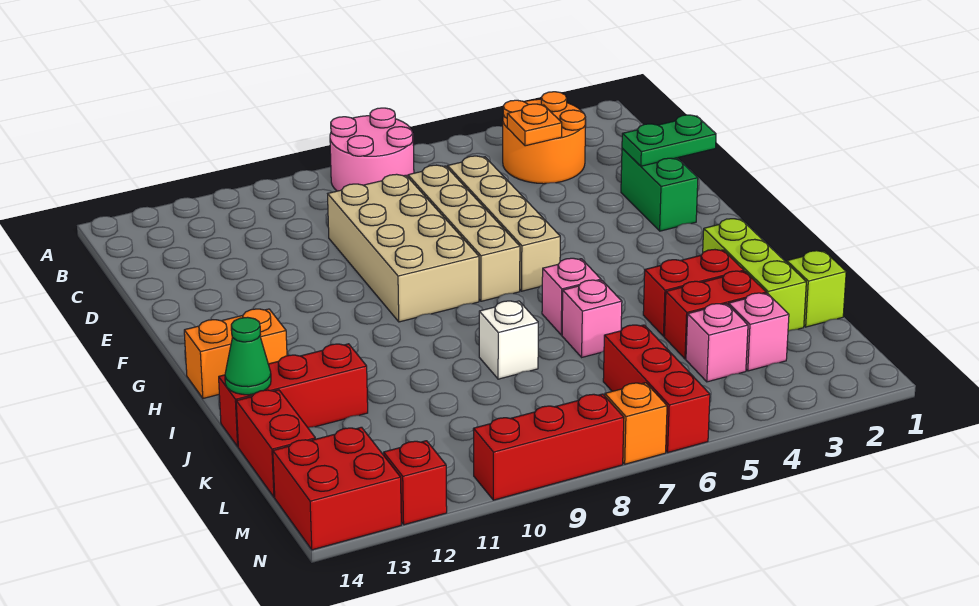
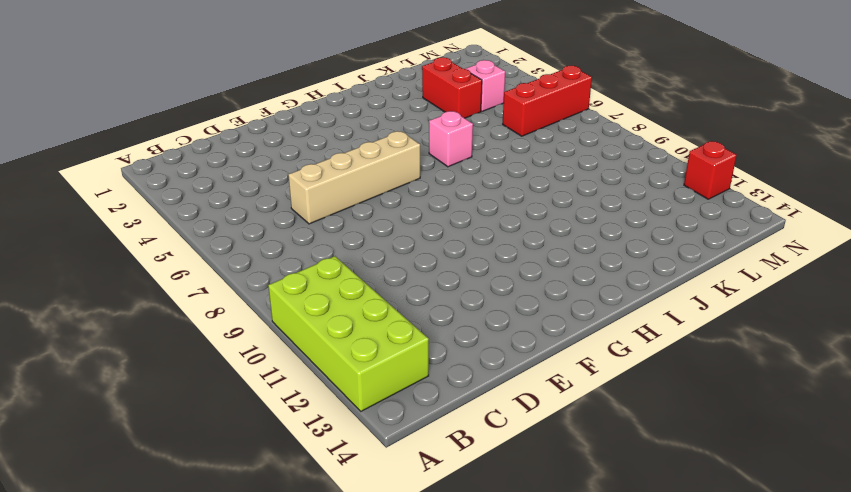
lime 2x4 brick [268,256,429,411] -> none
none -> pink 2x2 round brick [330,108,414,191]
none -> orange 2x2 round brick [503,92,586,184]
none -> tan 1x4 brick [408,165,520,301]

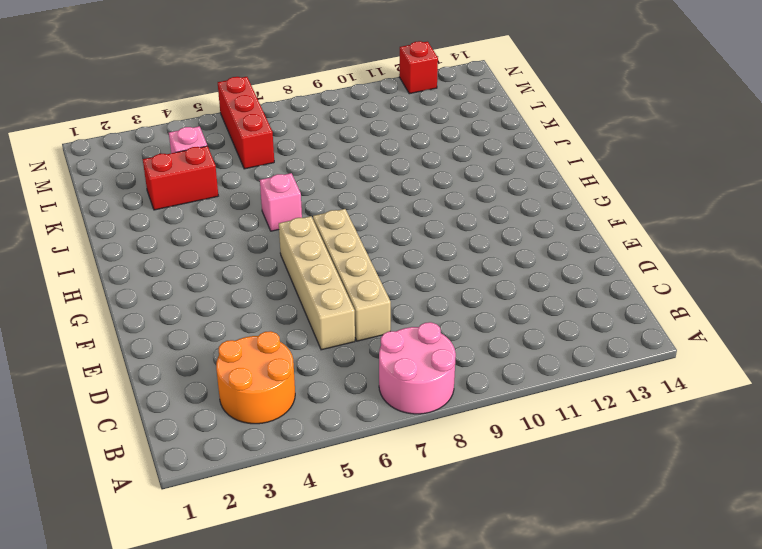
none -> tan 2x4 brick [328,174,479,322]
none -> green 1x2 brick [621,148,698,231]
none -> orange 1x2 brick [184,309,287,398]

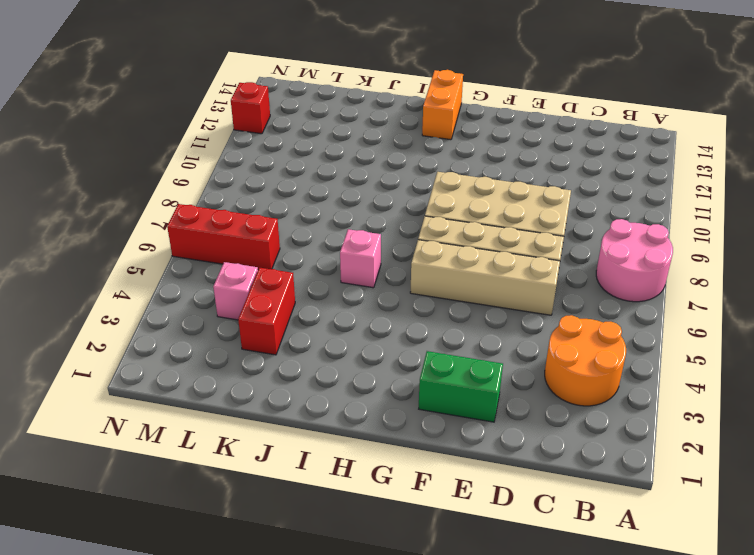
none -> lime 1x3 brick [703,219,806,331]
none -> red 1x2 brick [643,250,744,336]
none -> pink 1x1 brick [562,280,622,357]

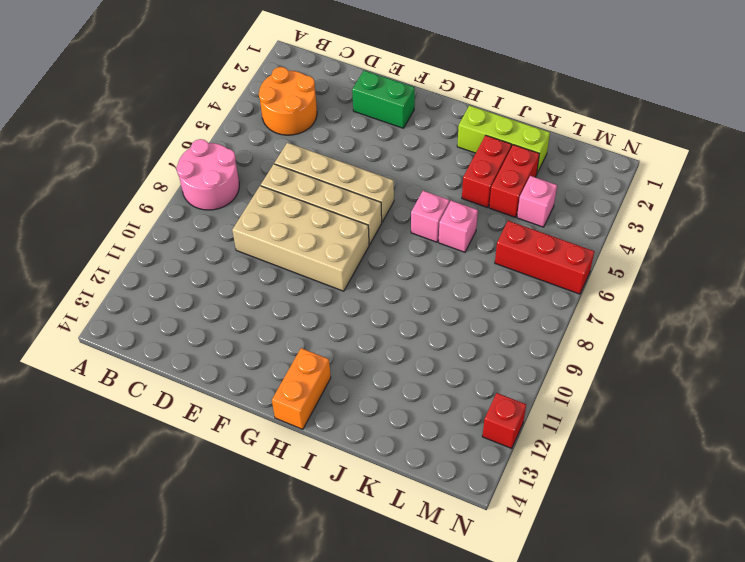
none -> white 1x1 brick [479,301,538,379]
none -> red 1x3 brick [219,344,368,447]
none -> lime 1x1 brick [787,251,846,327]

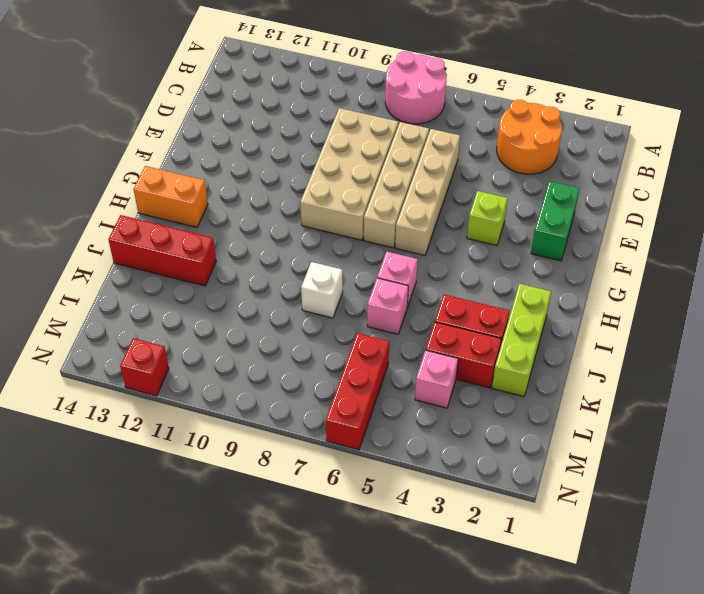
lime 1x1 brick [467,191,508,246] -> lime 1x1 brick moved to [787,251,846,327]
none -> red 1x2 brick [236,390,315,497]
none -> pink 1x1 brick [729,293,789,371]
none -> red 2x2 brick [273,427,401,550]

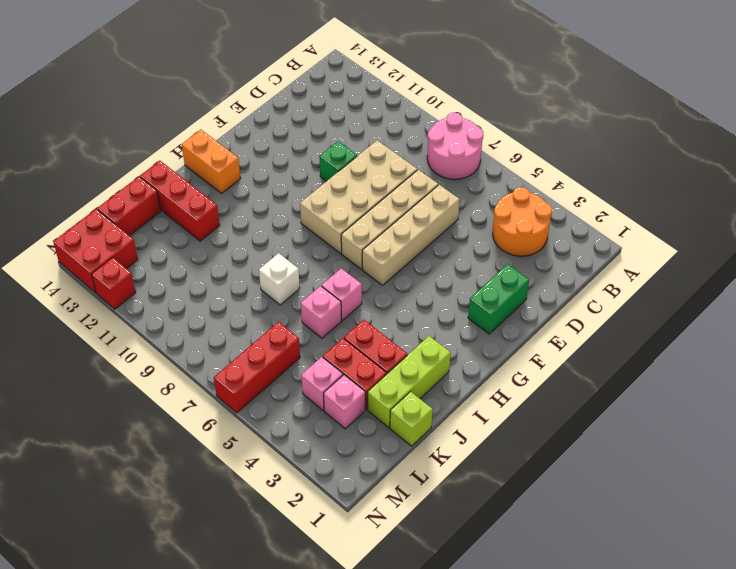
green 1x1 brick [319,141,357,181] -> none
none -> orange 1x1 brick [605,383,667,464]
none -> red 1x3 brick [473,394,624,500]
none -> orange 1x1 plate [507,104,562,146]

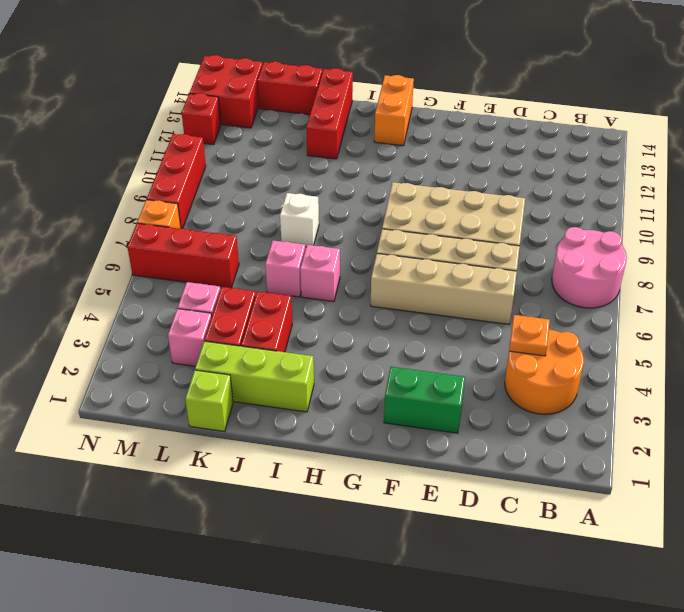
none -> green 1x2 plate [622,115,716,166]
none -> green 1x1 cone [225,317,271,395]

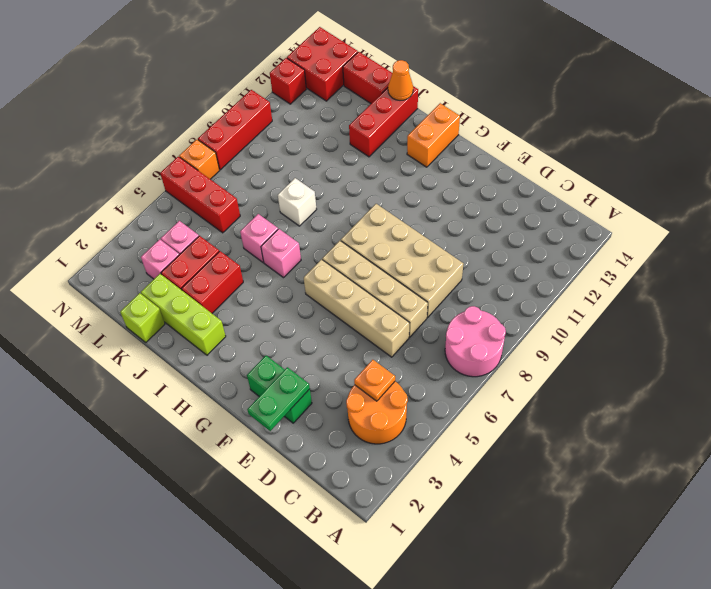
orange 1x1 cone [388,60,413,100] -> green 1x1 cone [225,317,271,395]

